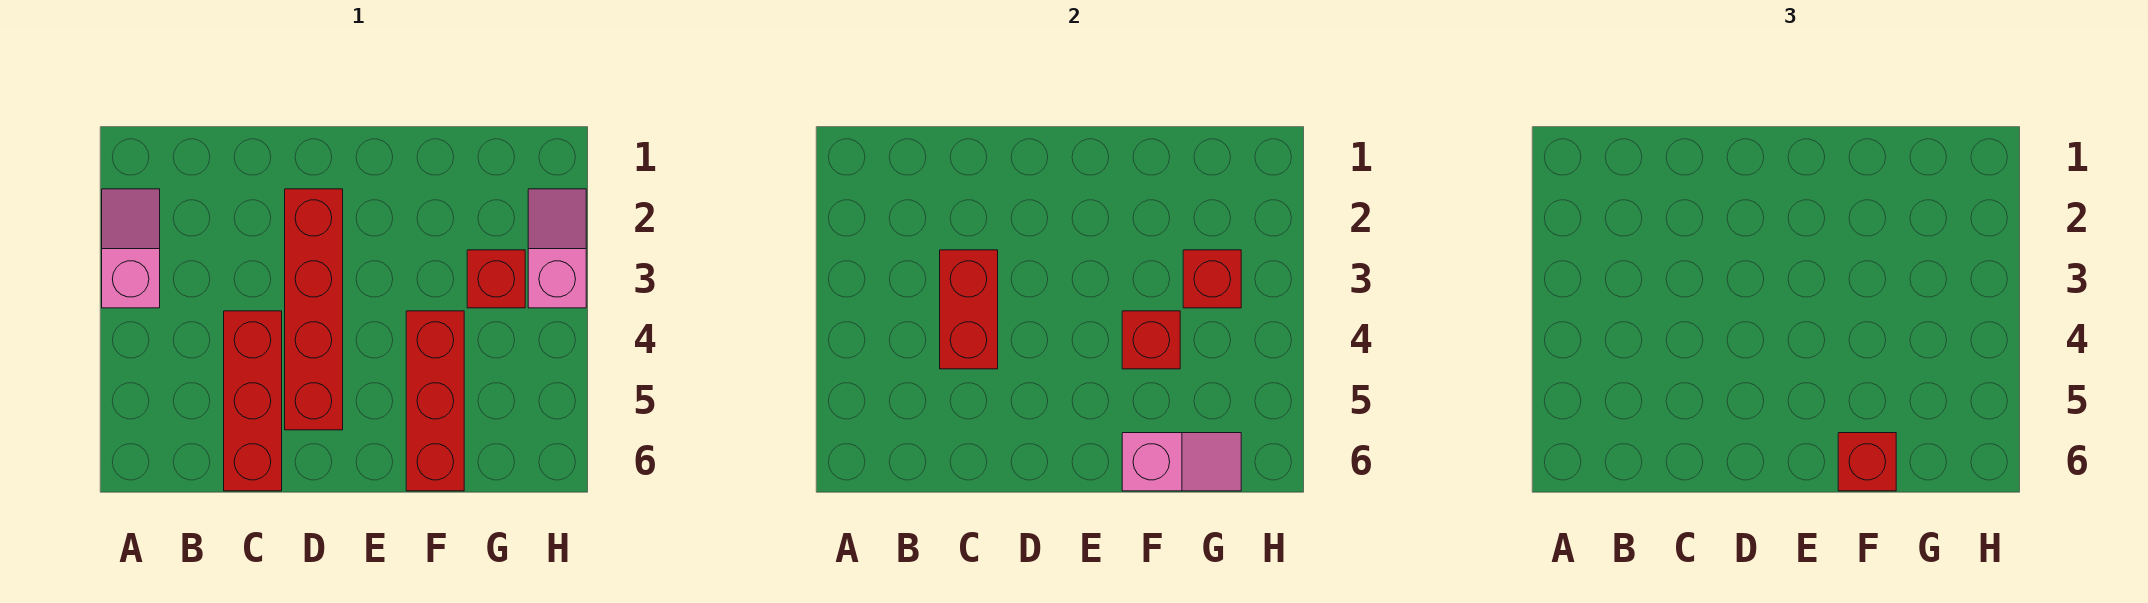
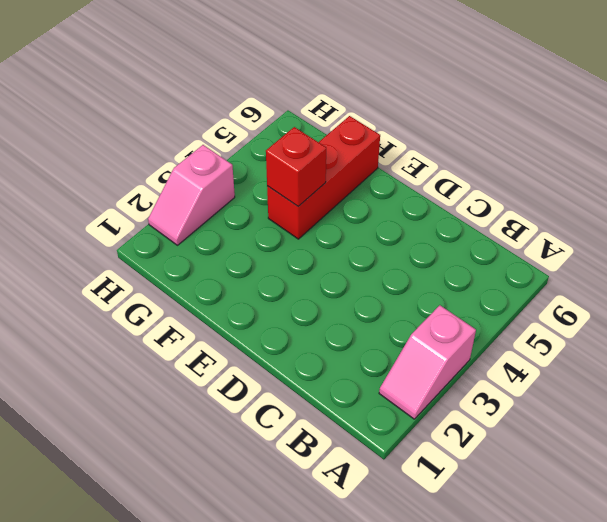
none -> red 1x3 brick [224,311,282,491]
none -> red 1x4 brick [285,189,343,430]

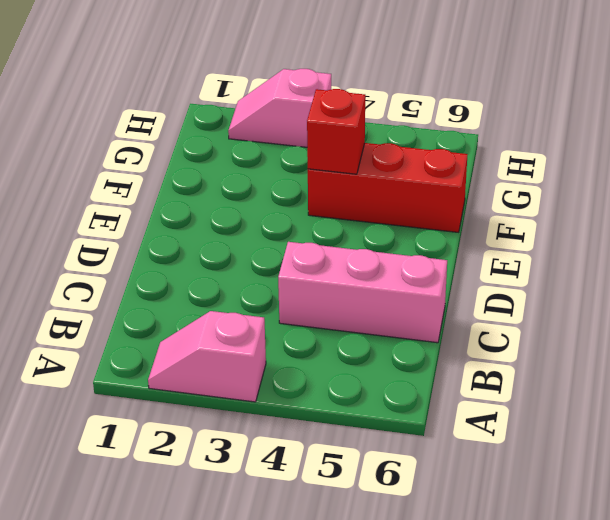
pink 1x3 brick [278,242,447,343] -> red 1x3 brick [224,311,282,491]
none -> red 1x4 brick [285,189,343,430]
none -> red 1x1 brick [467,250,525,308]

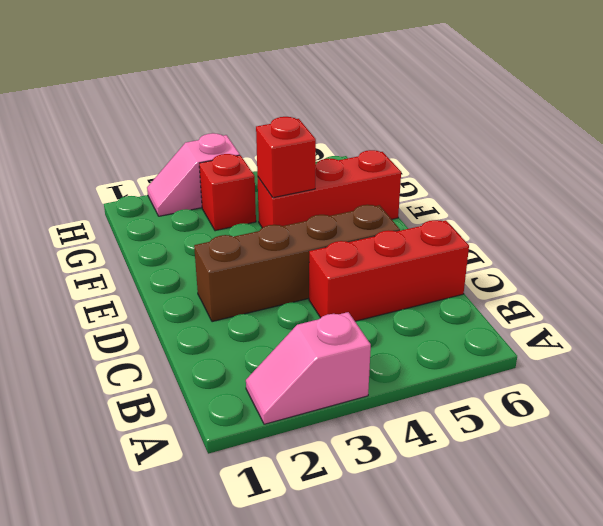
brown 1x4 brick [194,205,400,322] -> red 1x4 brick [285,189,343,430]
none -> red 1x2 brick [940,250,998,369]
none -> pink 1x2 slope [1122,433,1241,491]

